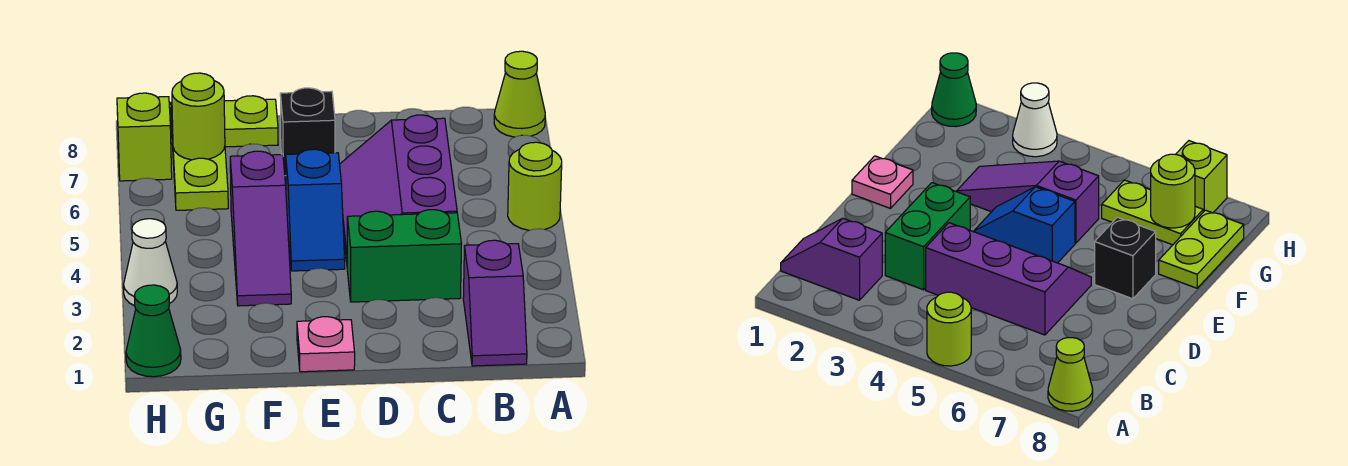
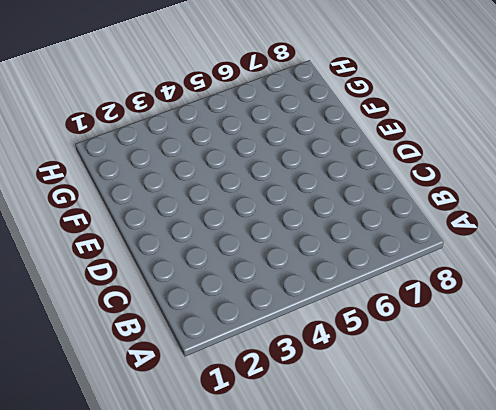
none -> lime 1x1 round brick [508,142,562,230]
none -> lime 1x1 cone [494,51,545,137]
none -> purple 1x2 slope [463,240,527,366]

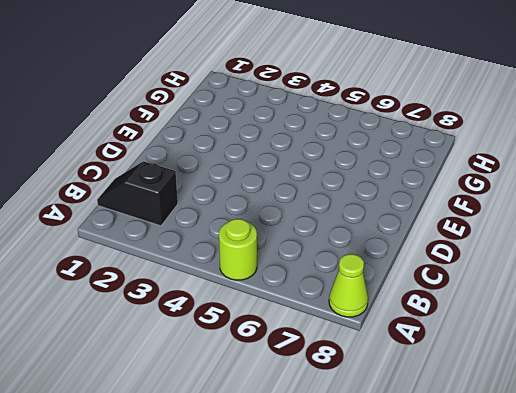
black 1x2 slope [97,161,178,226] -> purple 1x2 slope [463,240,527,366]
none -> green 1x2 brick [347,210,461,302]
none -> purple 2x3 slope [340,115,457,262]
none -> pink 1x1 plate [297,317,355,372]

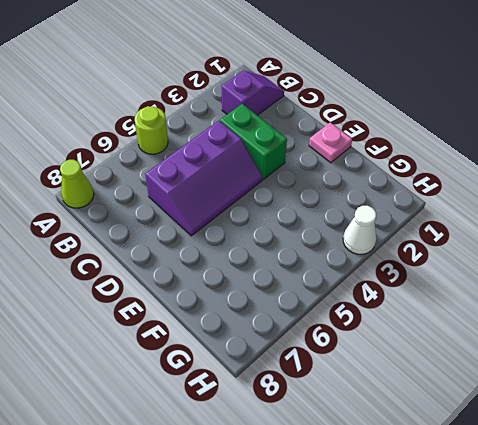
none -> blue 1x2 slope [286,149,345,271]
none -> black 1x1 brick [280,88,335,176]
none -> purple 1x3 slope [230,151,291,306]

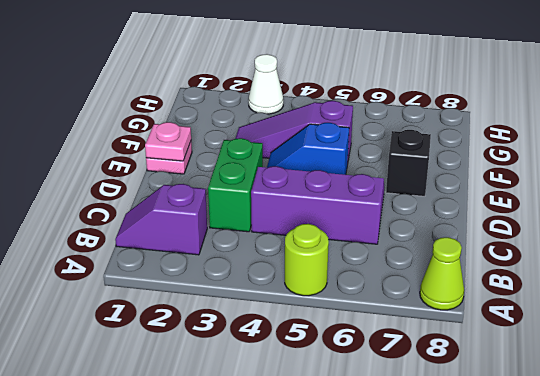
pink 1x1 plate [145,122,191,161] -> none
none -> lime 1x2 plate [171,96,278,147]
none -> lime 1x2 plate [172,133,228,210]
none -> green 1x1 cone [126,285,181,377]

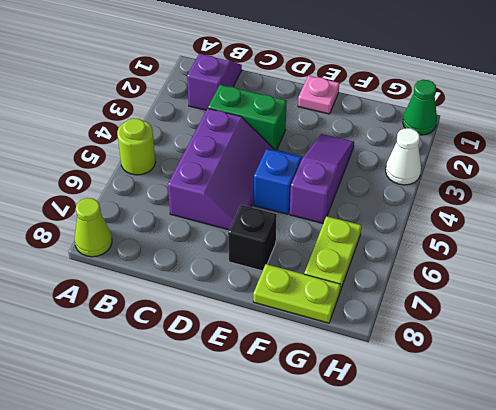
none -> lime 1x1 brick [117,93,172,181]
none -> lime 1x1 round brick [172,73,225,160]

